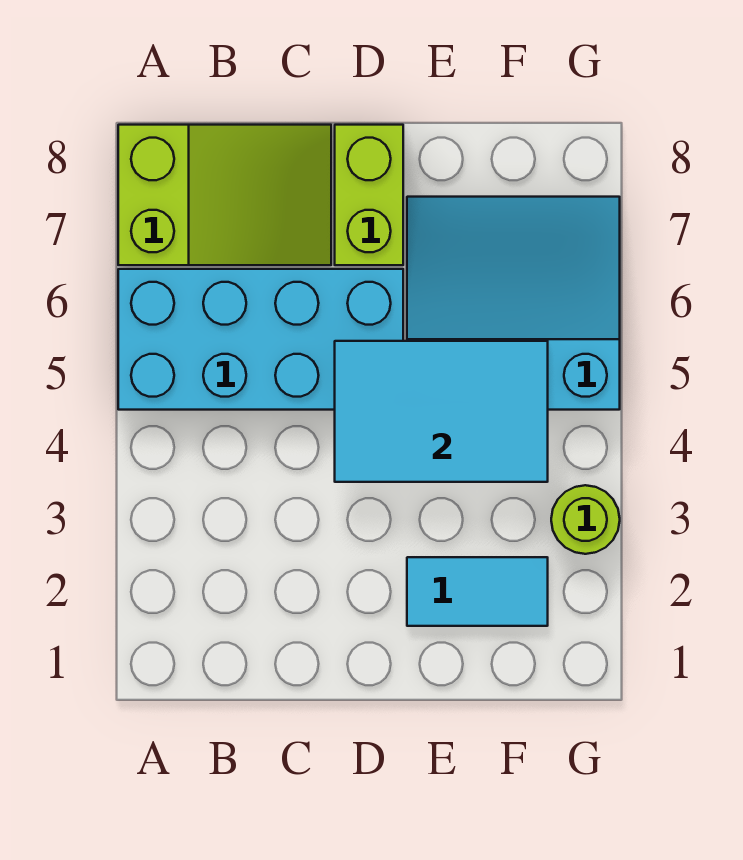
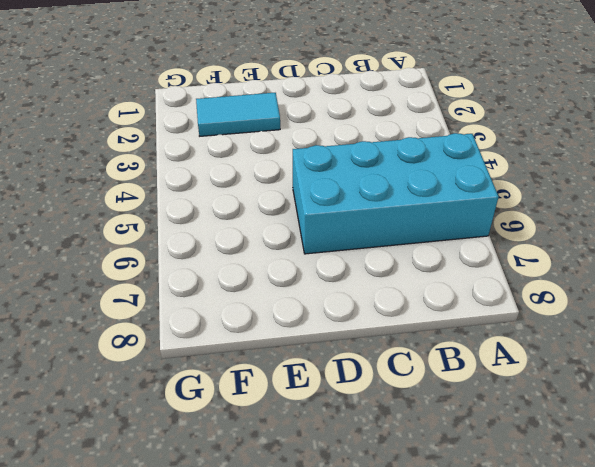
none -> lime 2x3 slope [118,125,331,265]
none -> lime 1x2 brick [335,125,403,265]

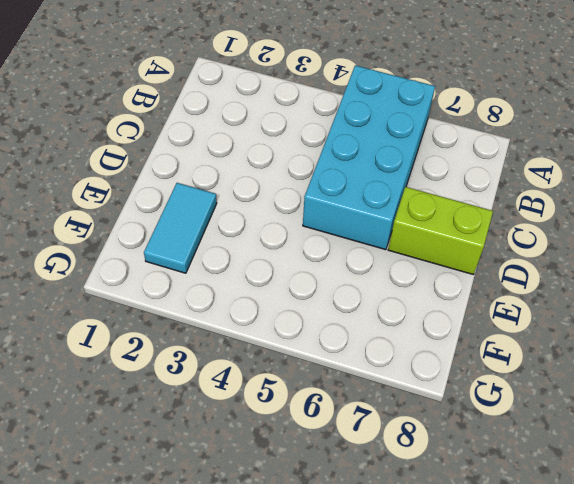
none -> lime 2x3 slope [118,125,331,265]
none -> cyan 3x3 slope [407,197,620,410]

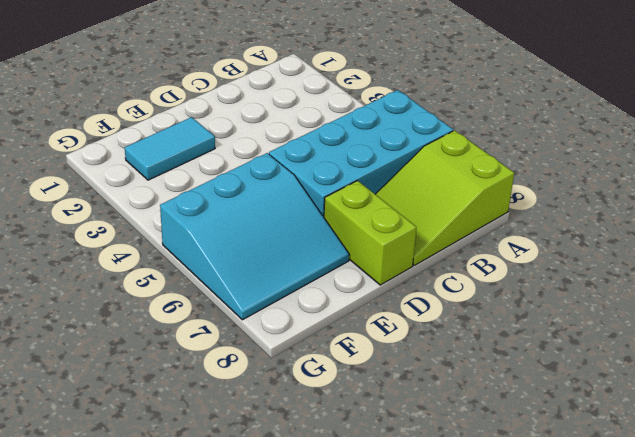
none -> lime 1x1 round brick [551,485,620,554]
none -> cyan 2x3 tile [335,341,548,482]

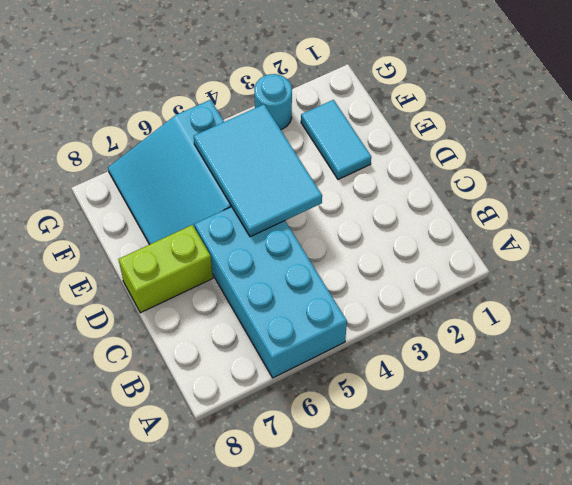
cyan 1x1 round brick [254,74,292,130] -> lime 1x1 round brick [551,485,620,554]
none -> lime 2x3 slope [118,125,331,265]

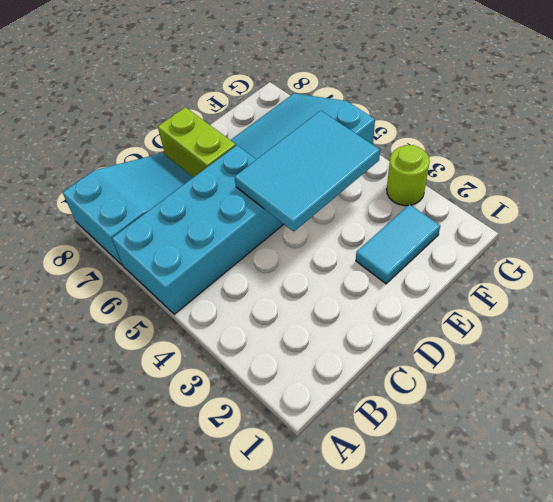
cyan 2x3 slope [62,153,193,265] -> lime 2x3 slope [118,125,331,265]

